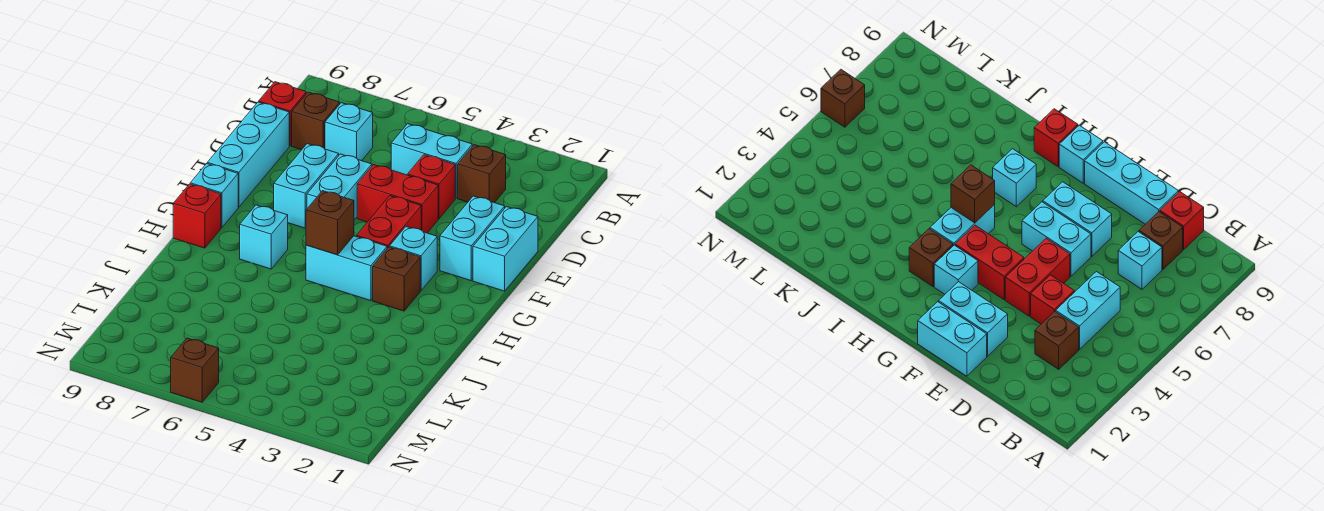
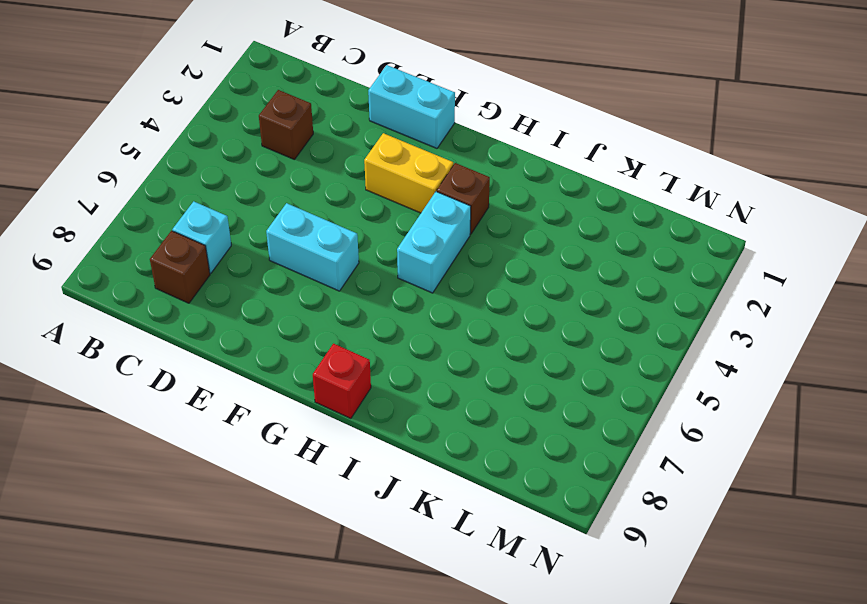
yellow 1x2 brick [364,133,453,213] -> cyan 1x1 brick [390,227,437,291]
none -> cyan 1x2 brick [391,124,472,198]
none -> red 1x1 brick [259,82,306,146]
none -> red 1x1 brick [408,155,455,219]

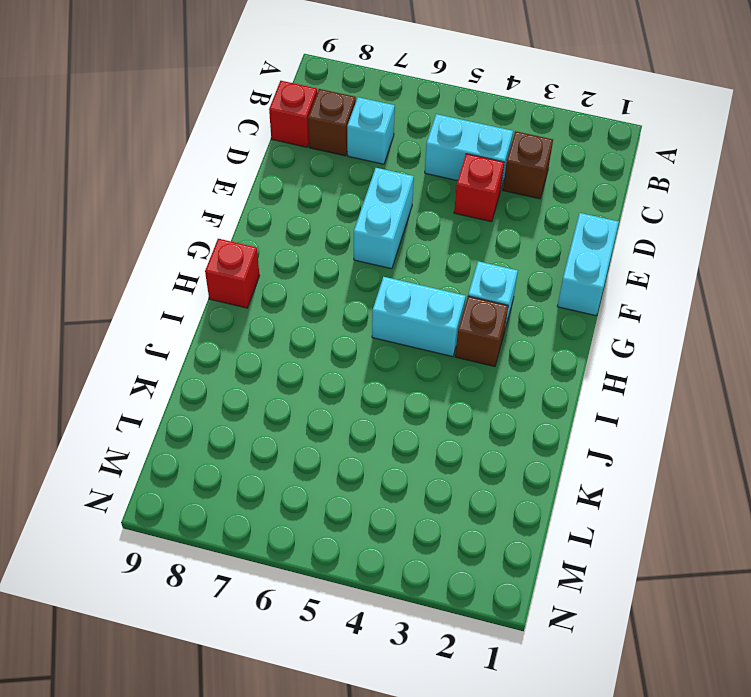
none -> cyan 1x3 brick [207,102,289,207]
none -> cyan 1x2 brick [440,196,505,281]
none -> red 1x2 brick [357,165,438,233]

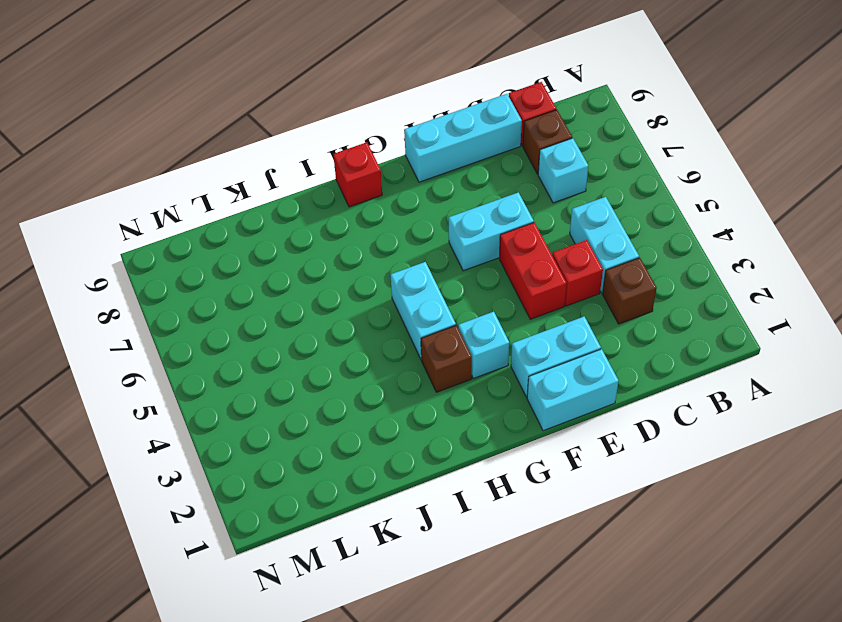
none -> cyan 1x2 brick [274,144,339,228]
none -> red 1x2 brick [356,196,421,248]
none -> cyan 1x1 brick [190,164,238,228]

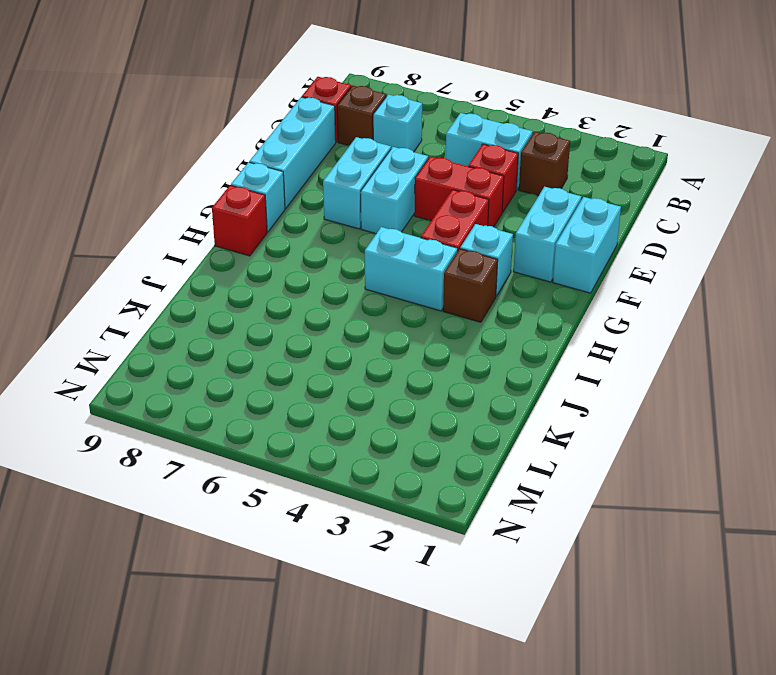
none -> cyan 1x1 brick [240,205,288,269]
none -> brown 1x1 brick [171,338,219,402]
none -> brown 1x1 brick [306,191,354,255]

